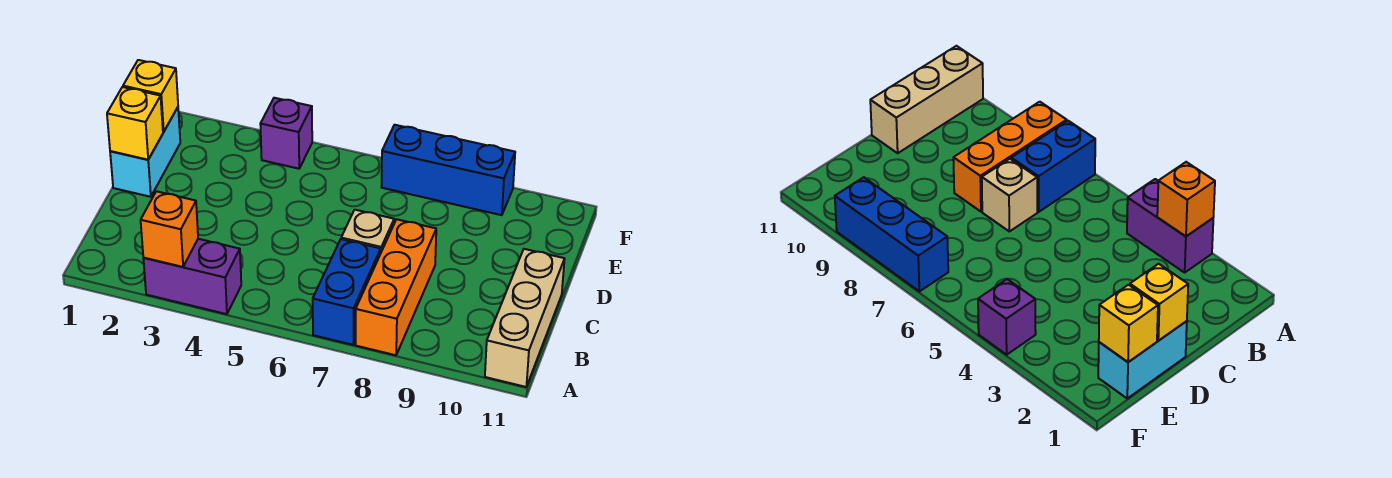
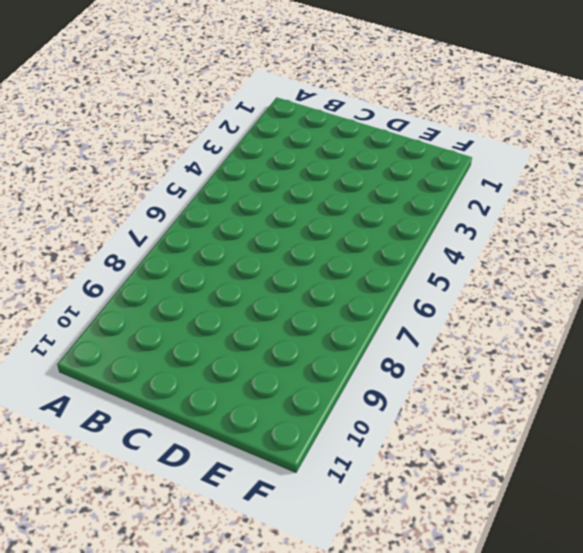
none -> purple 1x2 brick [143,239,241,314]
none -> blue 1x2 brick [313,239,381,345]

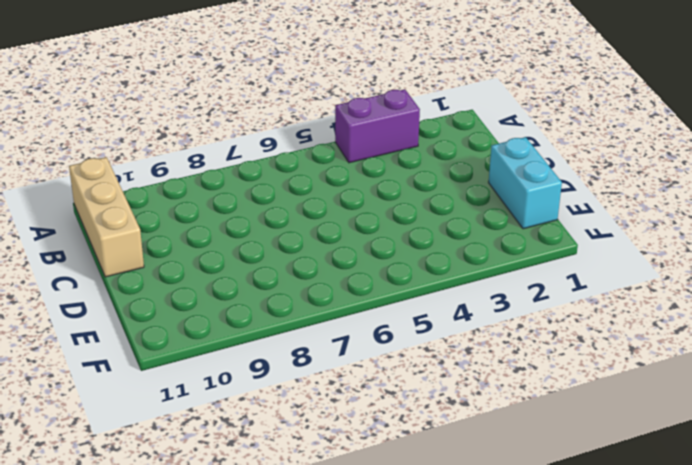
none -> blue 1x2 brick [313,239,381,345]
none -> orange 1x3 brick [356,219,436,355]

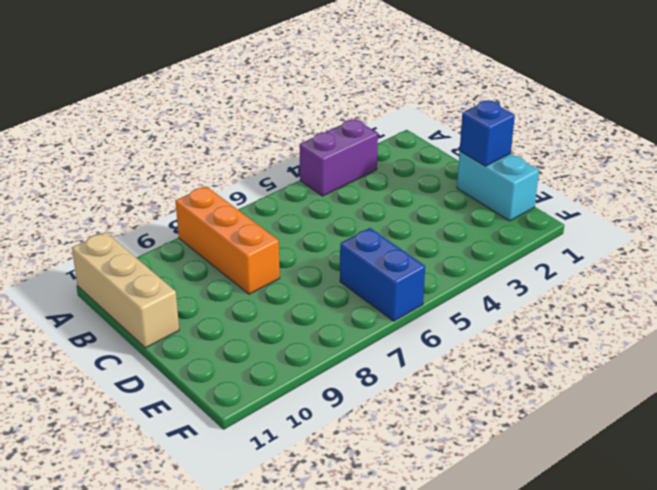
blue 1x1 brick [460,100,515,166] -> yellow 1x1 brick [107,87,163,160]
blue 1x2 brick [340,228,425,321] -> blue 1x2 brick moved to [313,239,381,345]
none -> tan 1x1 brick [341,210,394,251]
none -> purple 1x1 brick [260,98,312,169]

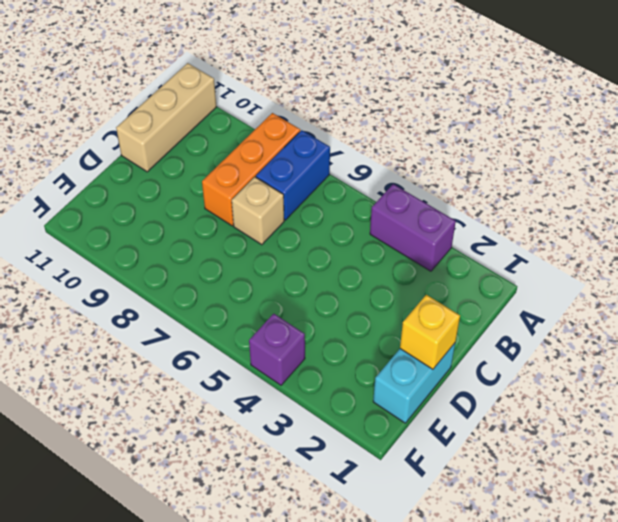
none -> blue 1x3 brick [382,125,515,215]
none -> orange 1x1 brick [141,191,198,267]

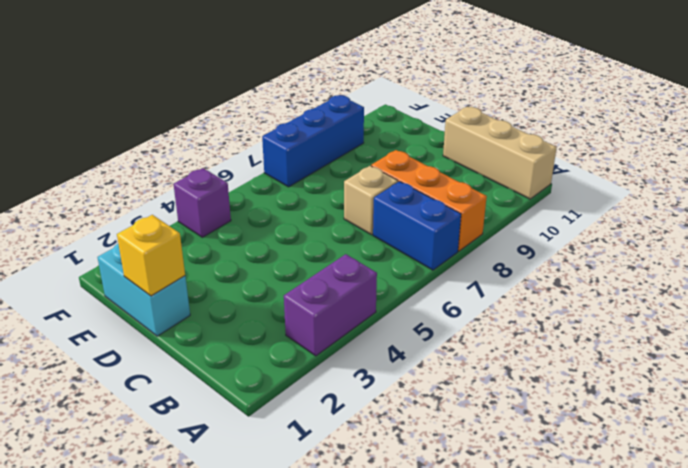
none -> orange 1x1 brick [141,191,198,267]
none -> yellow 1x1 brick [123,60,178,132]

